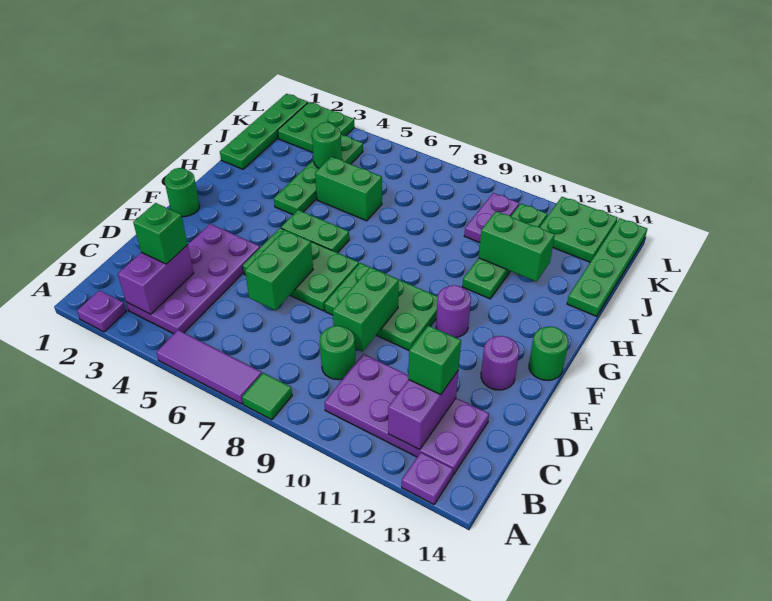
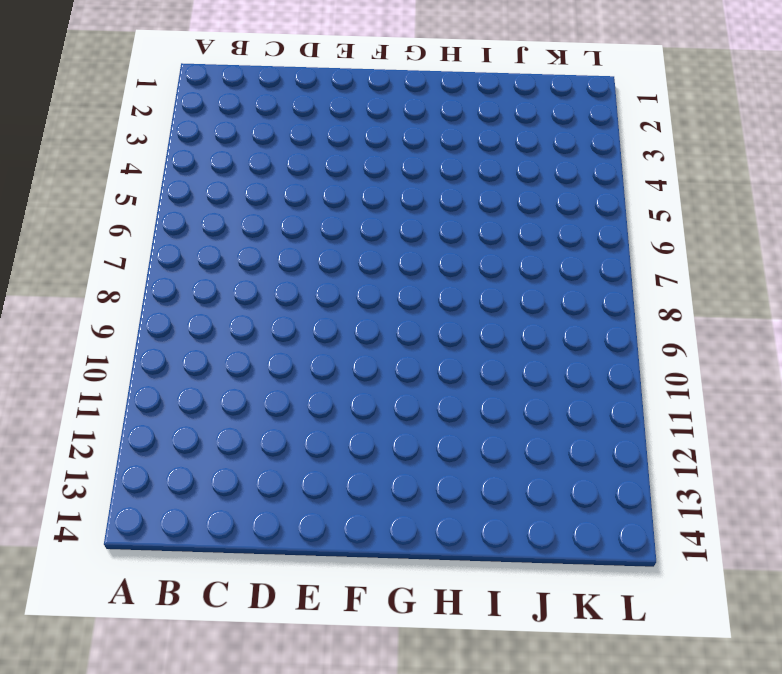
none -> purple 1x1 plate [77,291,126,332]
none -> purple 1x3 tile [156,330,262,404]
none -> green 1x1 tile [242,373,292,420]
none -> purple 1x1 plate [402,452,453,504]

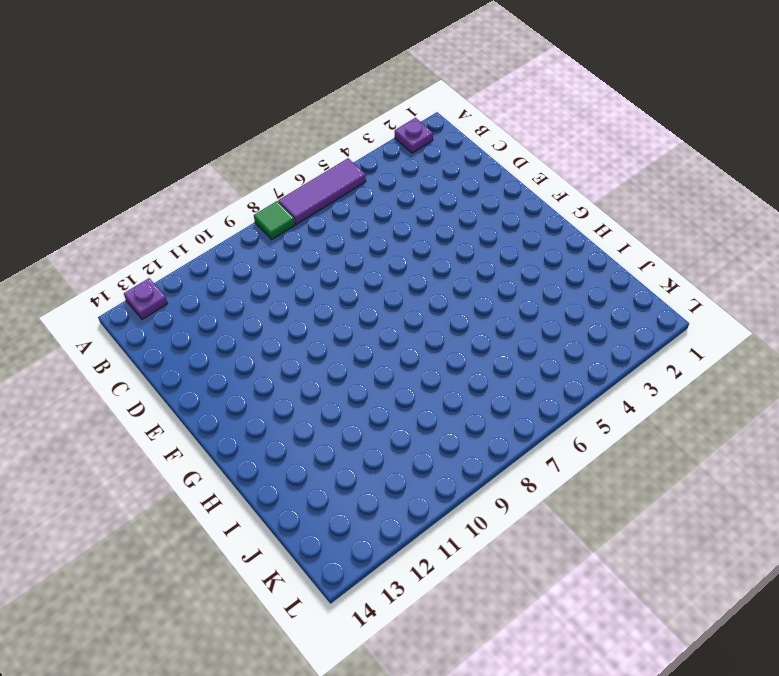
none -> purple 2x4 plate [126,224,260,334]
none -> purple 2x4 plate [324,354,489,475]
none -> green 1x1 round brick [320,326,355,380]
none -> green 2x3 plate [243,228,359,311]

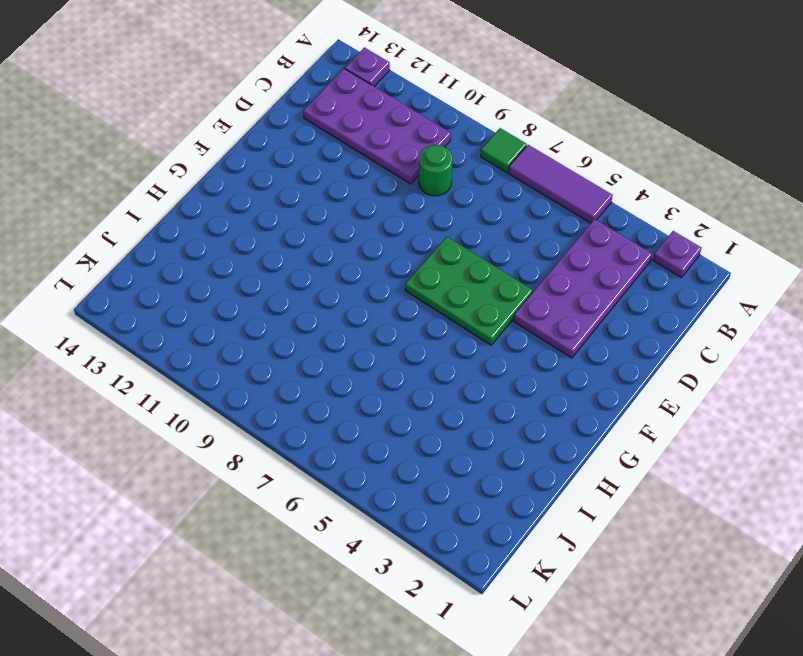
none -> green 2x3 plate [325,263,438,350]
none -> purple 1x1 round brick [481,336,519,390]
none -> green 1x1 round brick [165,168,200,217]
none -> purple 1x1 round brick [436,285,471,338]

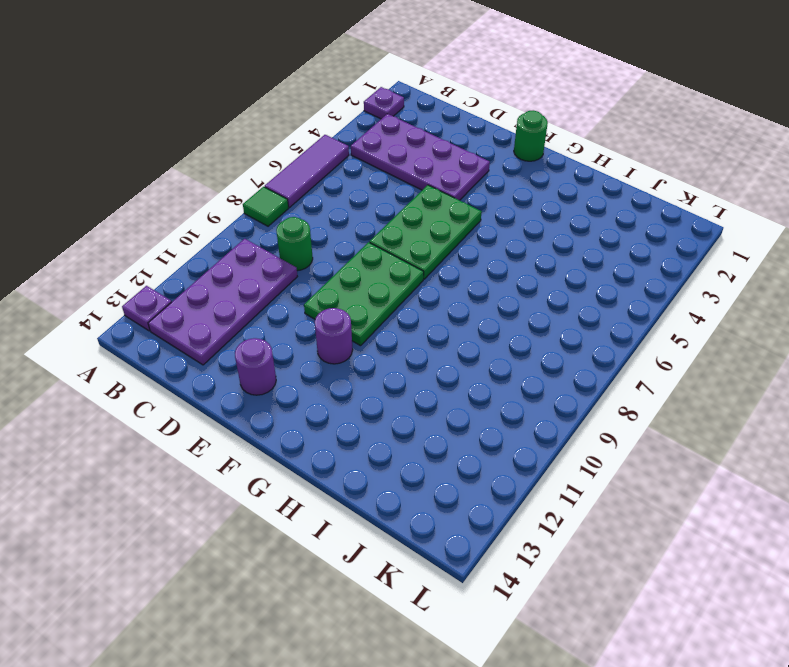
none -> green 1x1 round brick [529,327,569,380]
none -> green 1x2 plate [281,210,349,253]
none -> green 1x4 plate [274,135,363,215]
none -> green 1x4 plate [462,204,547,299]

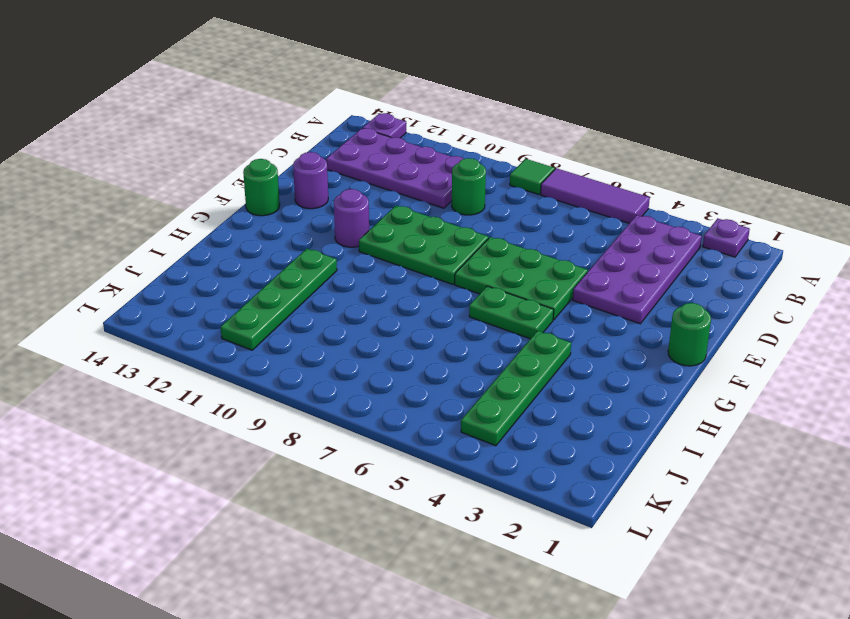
none -> green 1x4 plate [220,94,308,169]
none -> green 1x2 brick [315,157,382,221]
none -> green 1x4 plate [567,218,647,316]
none -> purple 1x2 plate [464,193,519,243]

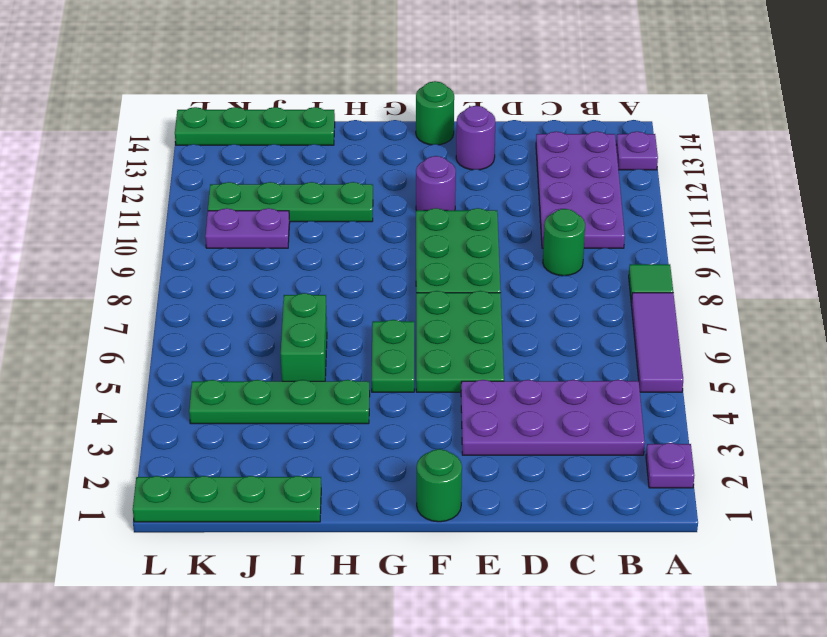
none -> green 2x2 plate [278,102,354,153]
none -> green 2x2 plate [540,197,618,262]
none -> purple 1x2 brick [118,245,194,314]
none -> purple 1x2 brick [388,371,458,450]

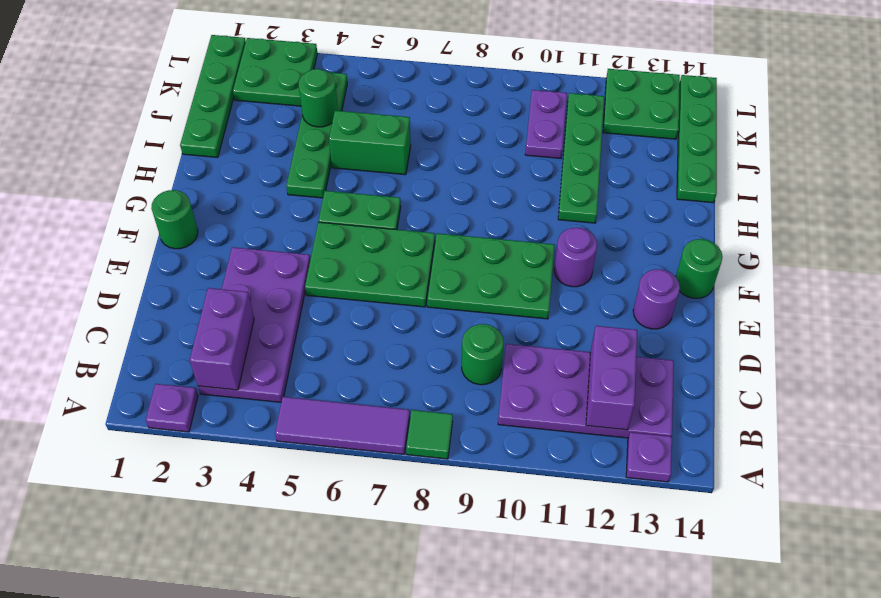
none -> green 1x2 brick [245,230,313,310]
none -> green 1x2 brick [333,267,399,352]
none -> green 1x2 brick [479,211,555,282]
none -> green 1x1 brick [133,203,188,264]

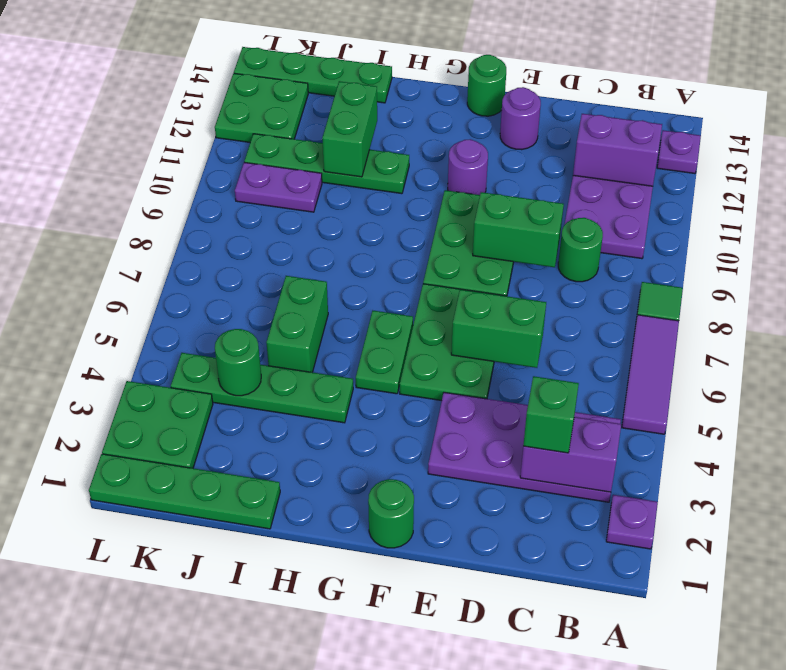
none -> green 1x1 brick [408,325,461,395]

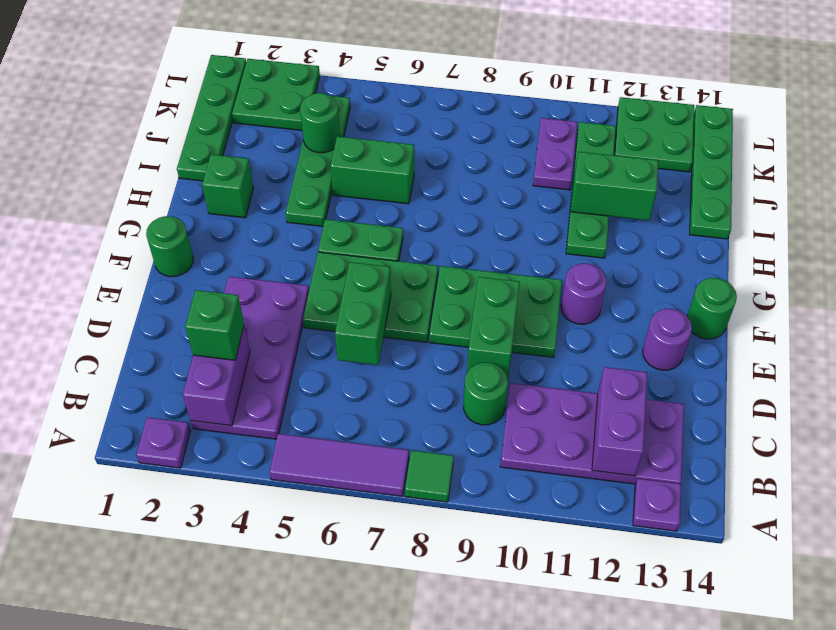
green 1x1 brick [202,154,253,218] -> green 1x1 brick moved to [408,325,461,395]

